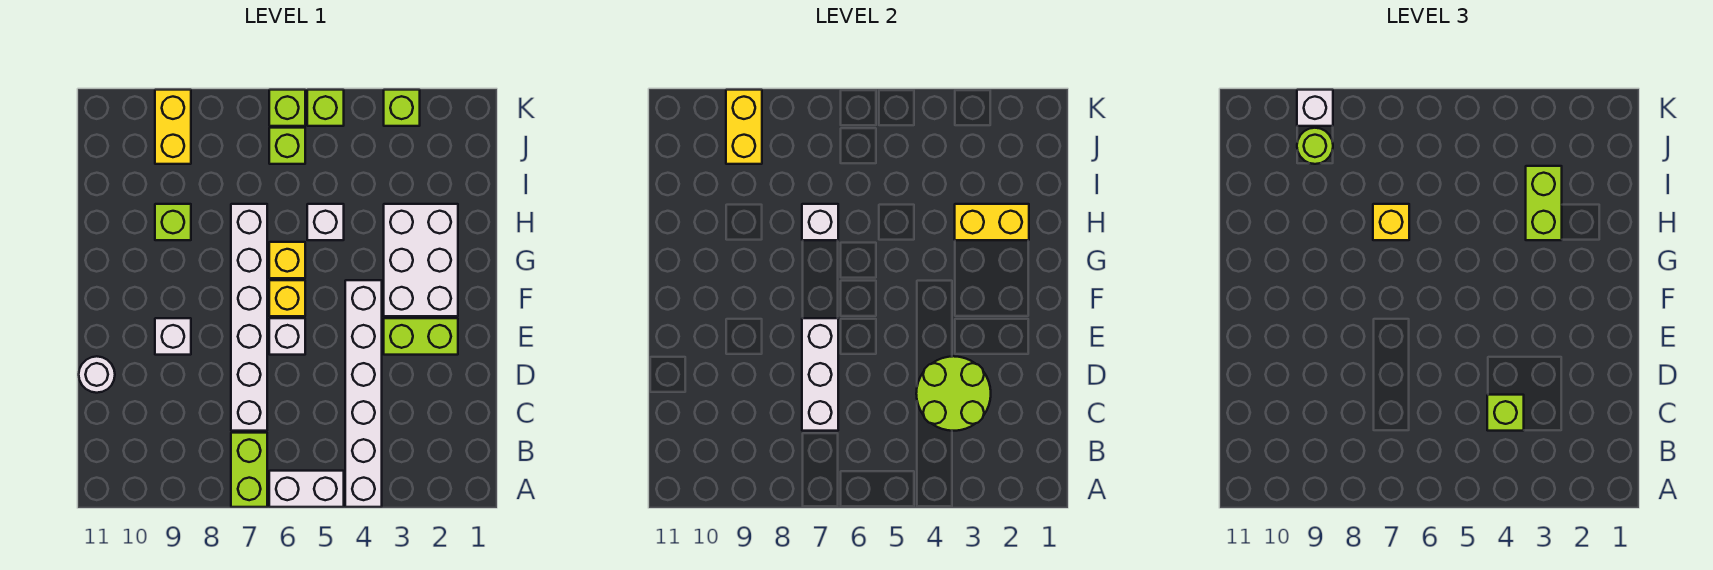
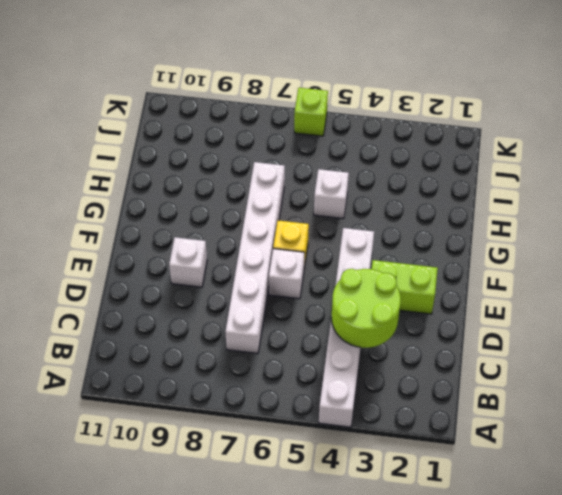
none -> white 1x2 brick [269,471,344,507]
none -> lime 1x2 brick [231,433,267,507]
none -> white 1x1 round brick [79,356,115,393]

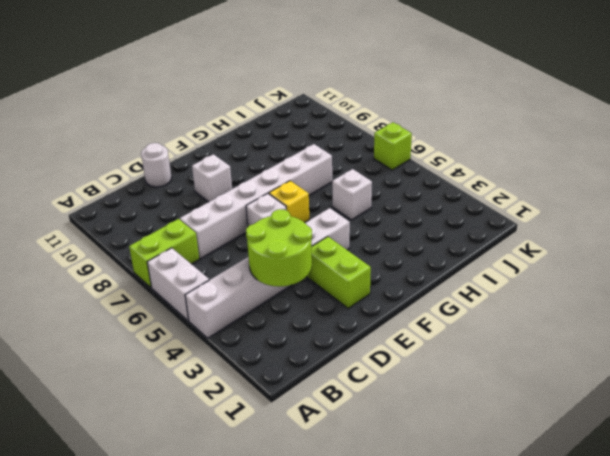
none -> white 2x3 brick [384,204,458,316]
none -> yellow 1x1 brick [269,242,305,278]
none -> lime 1x1 brick [155,204,191,240]

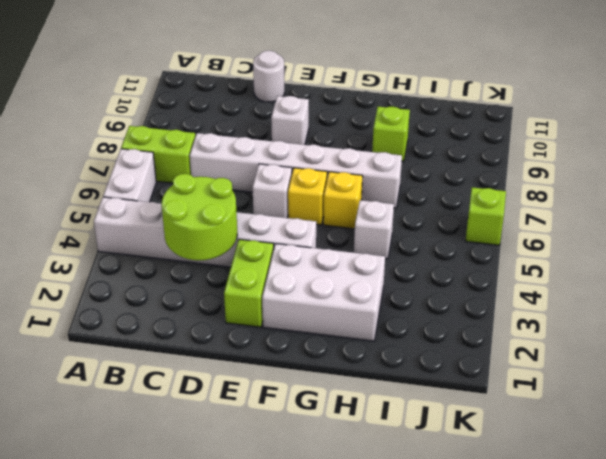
none -> lime 1x1 brick [269,128,305,164]
none -> yellow 1x2 brick [155,90,191,164]
none -> lime 1x1 brick [384,90,420,126]

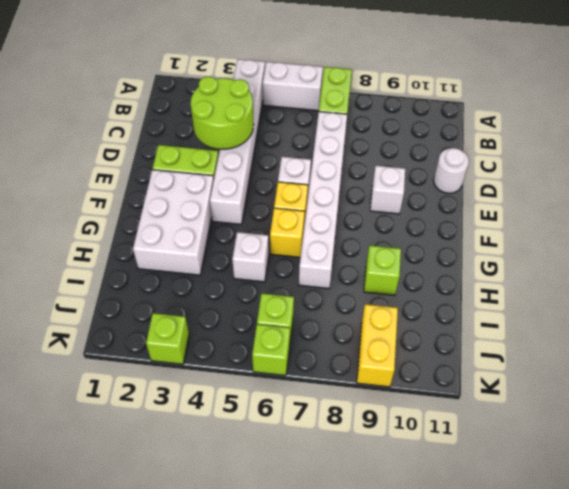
none -> lime 1x1 brick [307,90,344,126]
none -> white 1x3 brick [802,318,838,431]
none -> yellow 1x2 brick [955,204,1029,240]

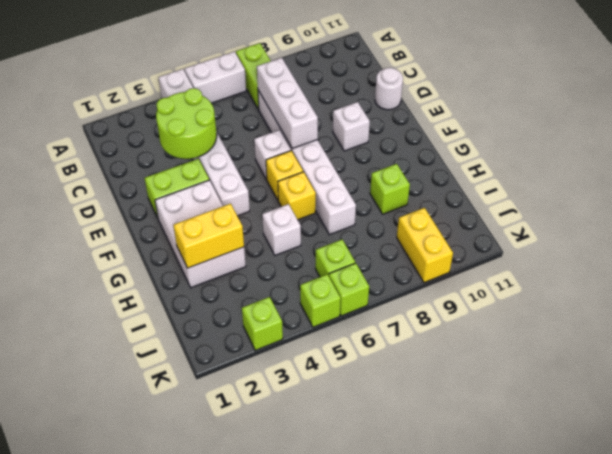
none -> white 1x1 brick [802,204,838,240]
none -> yellow 1x2 brick [726,90,762,164]
none -> lime 1x1 brick [1487,395,1524,431]

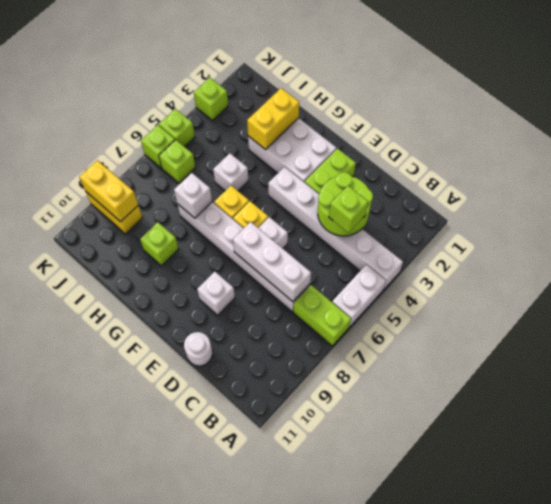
none -> lime 1x2 brick [1526,166,1562,240]
none -> yellow 1x1 brick [1373,204,1409,240]
none -> lime 1x1 round brick [1297,128,1333,164]

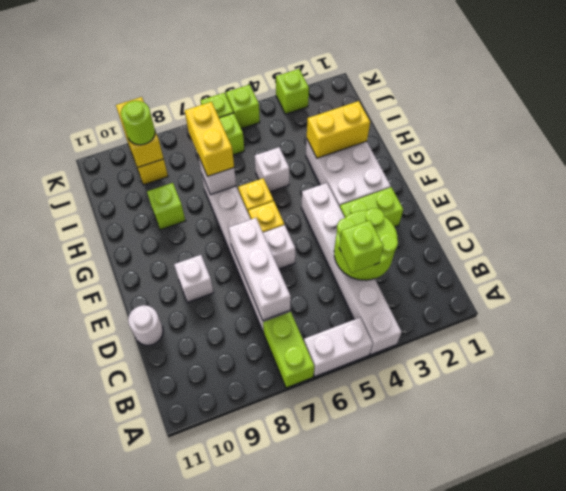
yellow 1x2 brick [185,102,234,176] -> yellow 1x1 brick [1373,204,1409,240]
none -> lime 1x2 brick [1526,166,1562,240]
none -> white 1x1 brick [1297,90,1333,126]

